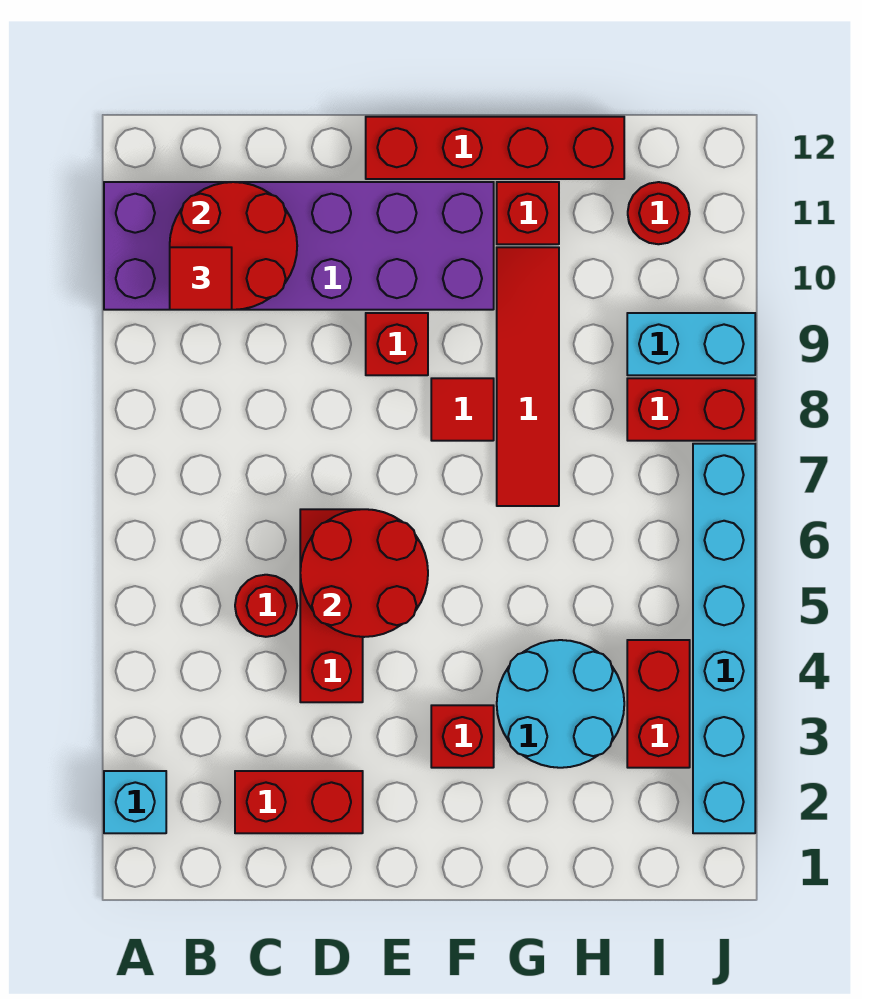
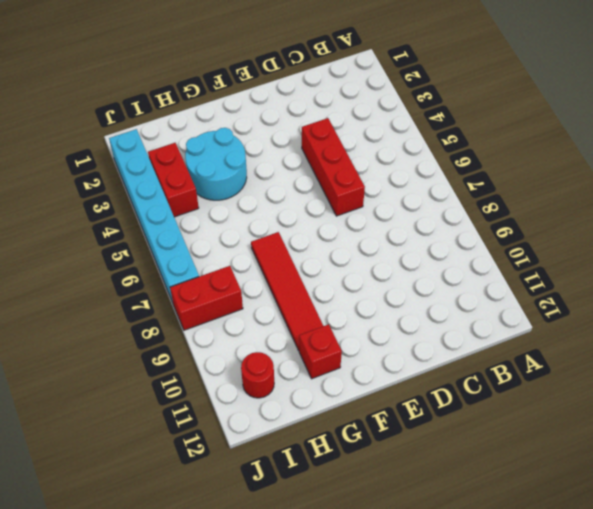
none -> cyan 1x1 brick [104,771,166,833]
none -> purple 2x6 brick [104,182,494,310]
none -> red 1x2 brick [235,771,363,833]

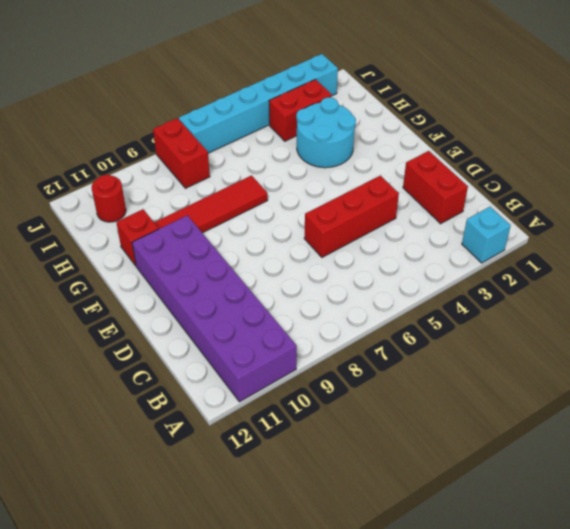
none -> red 1x1 round brick [235,575,297,637]
none -> red 1x1 brick [366,313,428,375]
none -> red 1x4 brick [366,117,624,179]

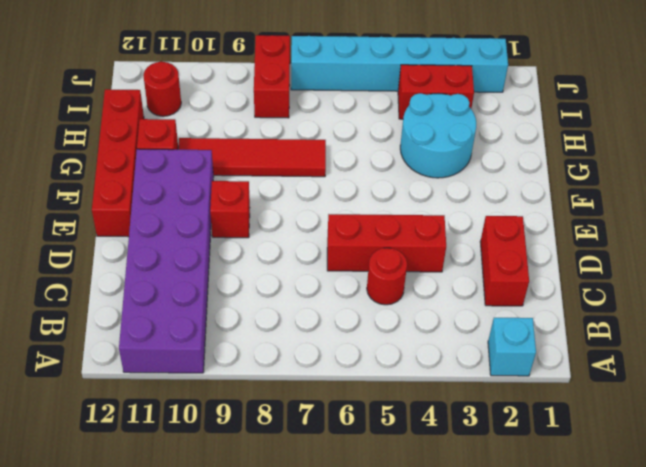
none -> red 1x1 brick [431,705,494,768]
none -> red 1x1 tile [431,378,494,441]
none -> cyan 1x2 brick [627,313,755,375]

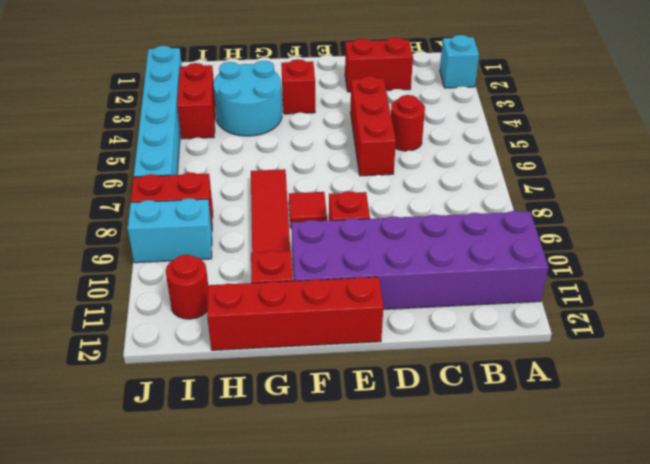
none -> red 2x2 round brick [170,182,297,310]
none -> red 2x2 round brick [300,509,428,637]
none -> red 1x1 tile [170,247,232,310]

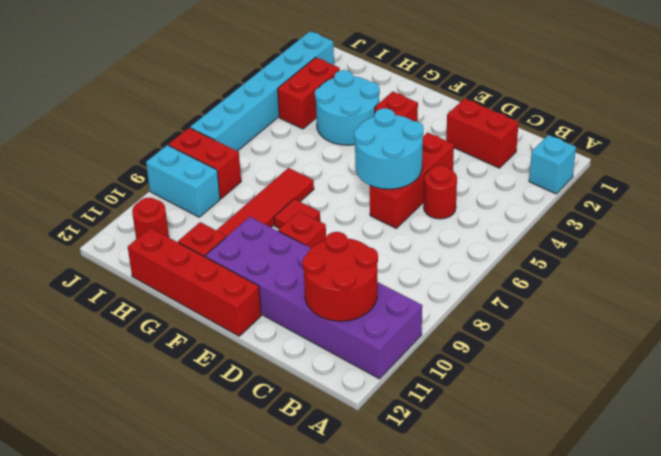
cyan 2x2 round brick [354,108,423,189] -> red 2x2 round brick [300,509,428,637]
none -> red 1x1 tile [170,247,232,310]

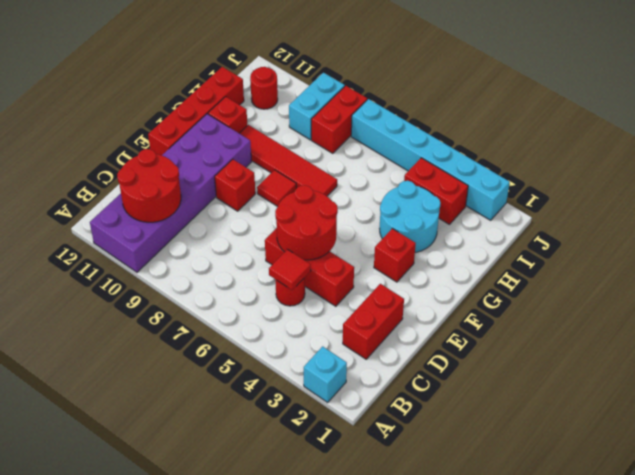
red 1x1 tile [269,249,311,290] -> red 1x1 tile moved to [170,247,232,310]

